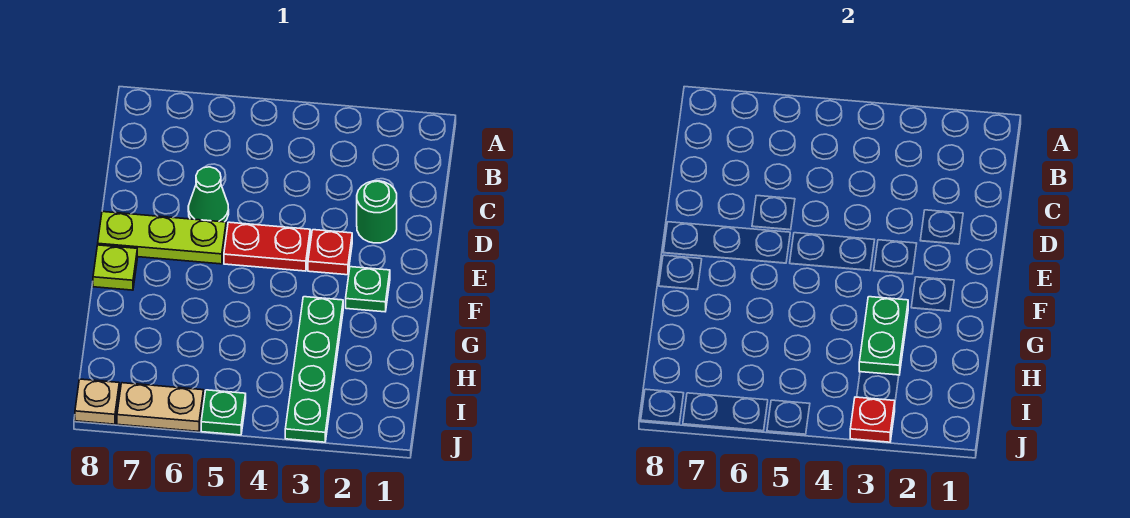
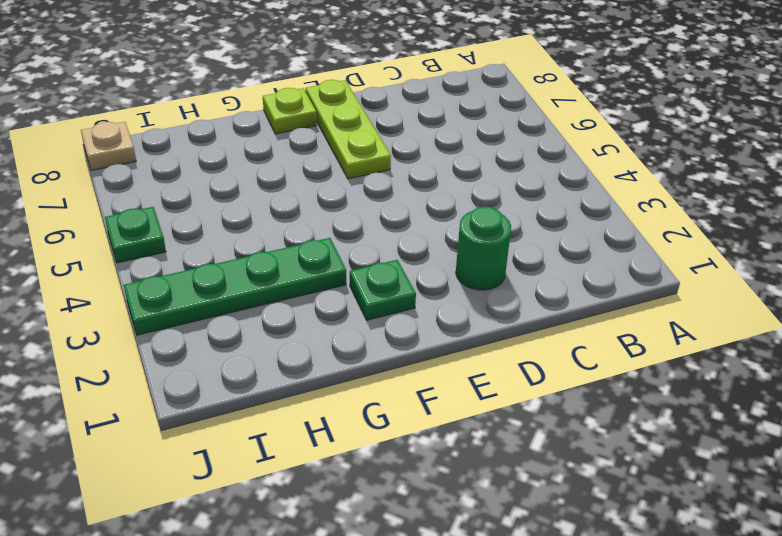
none -> green 1x1 cone [188,167,229,222]
none -> red 1x1 plate [308,230,352,275]
none -> red 1x2 plate [224,222,310,271]

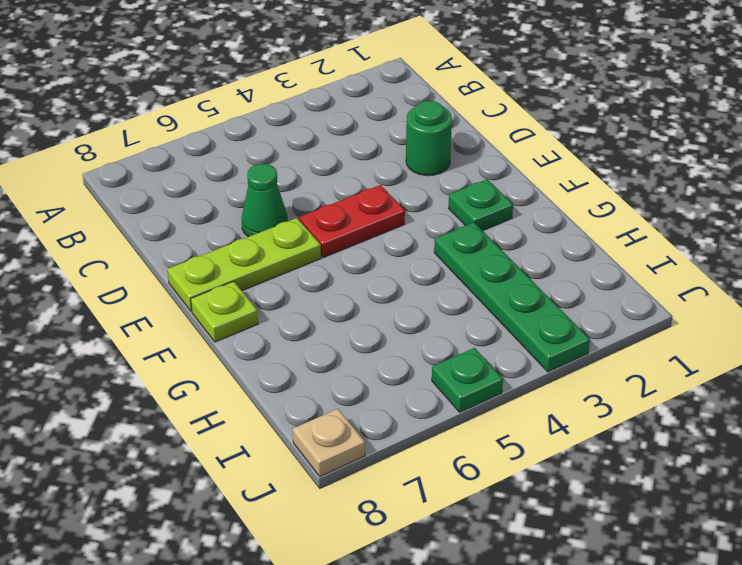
none -> red 1x1 plate [308,230,352,275]
none -> tan 1x2 plate [117,383,204,432]
none -> green 1x2 plate [859,297,908,375]

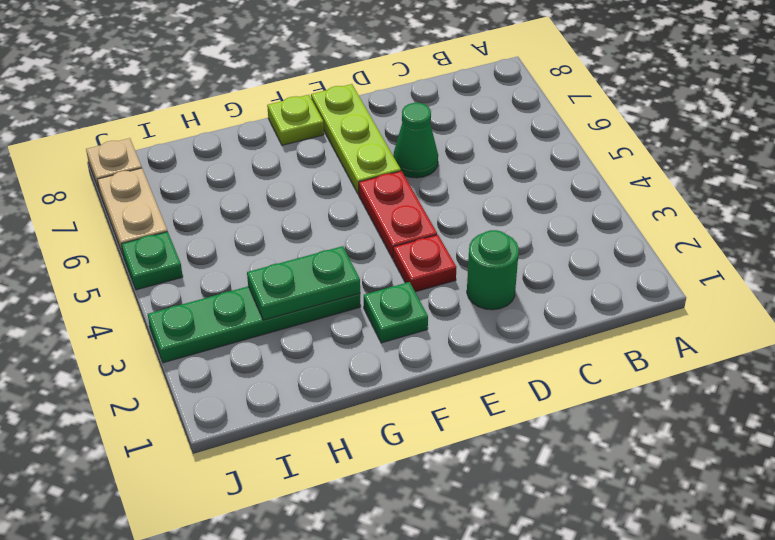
none -> red 1x1 plate [850,397,895,442]

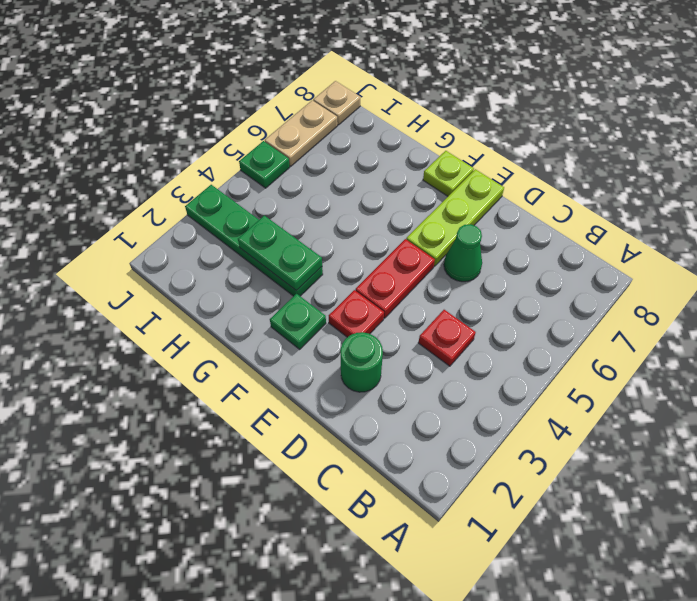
red 1x1 plate [418,310,476,366] -> red 1x1 plate moved to [850,397,895,442]

